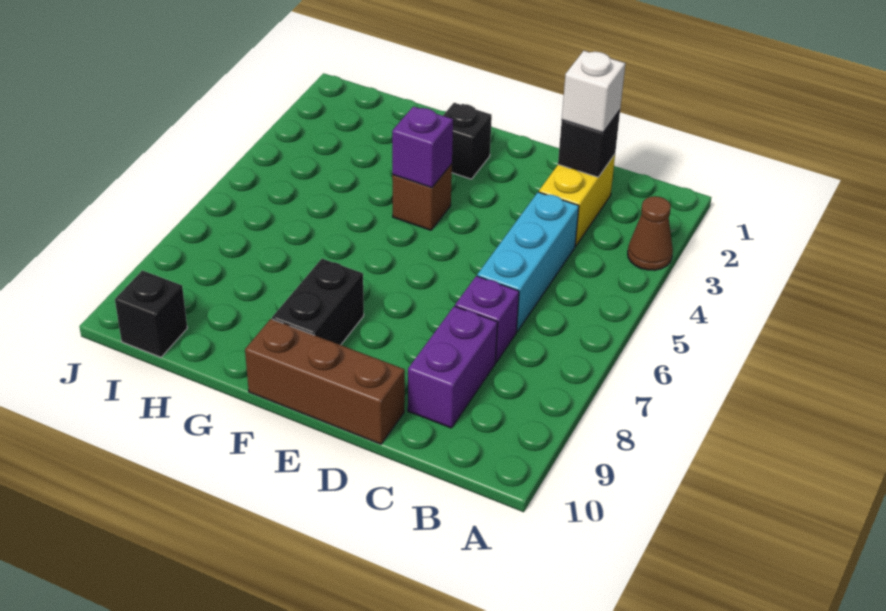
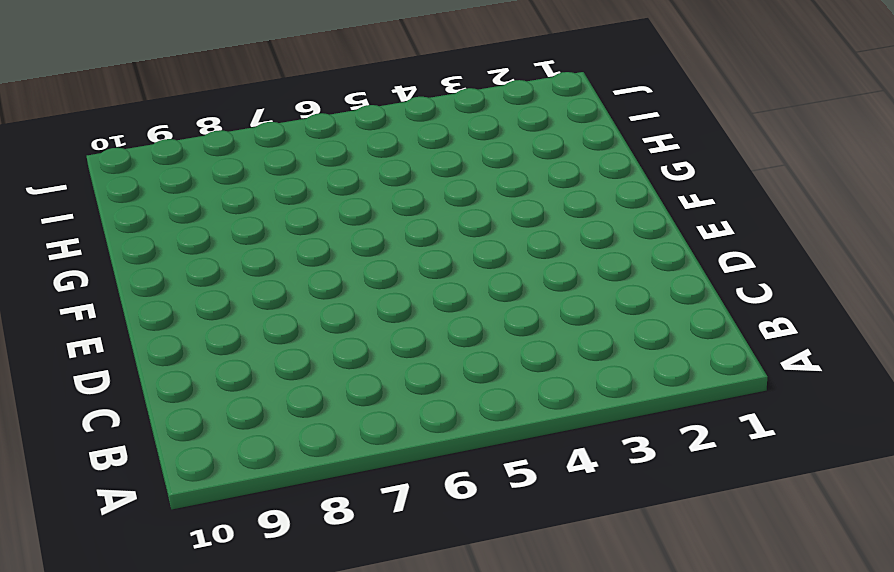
none -> brown 1x1 cone [628,196,673,270]
none -> yellow 1x2 brick [539,155,615,246]
none -> cyan 1x3 brick [477,192,579,332]

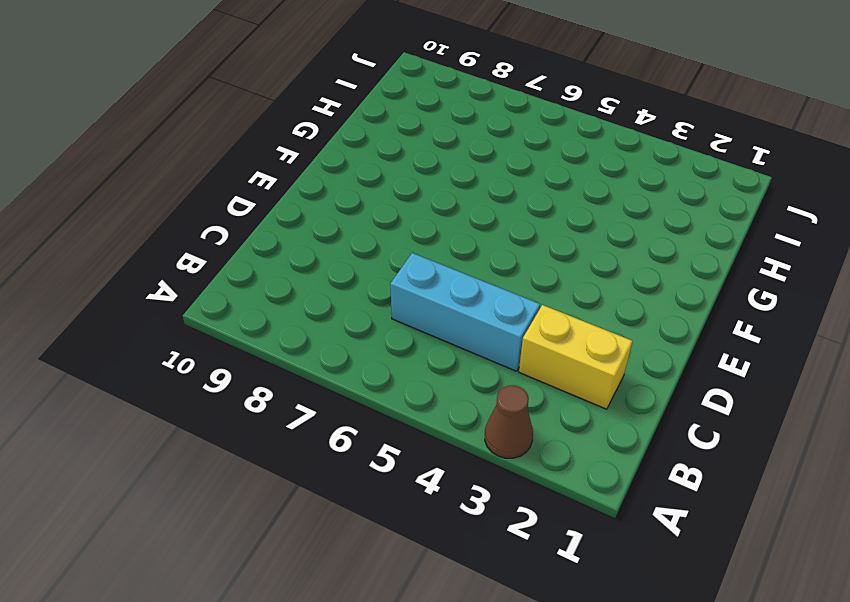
none -> purple 1x1 brick [455,276,519,363]
none -> purple 1x2 brick [408,306,498,428]
none -> brown 1x3 brick [245,319,405,444]

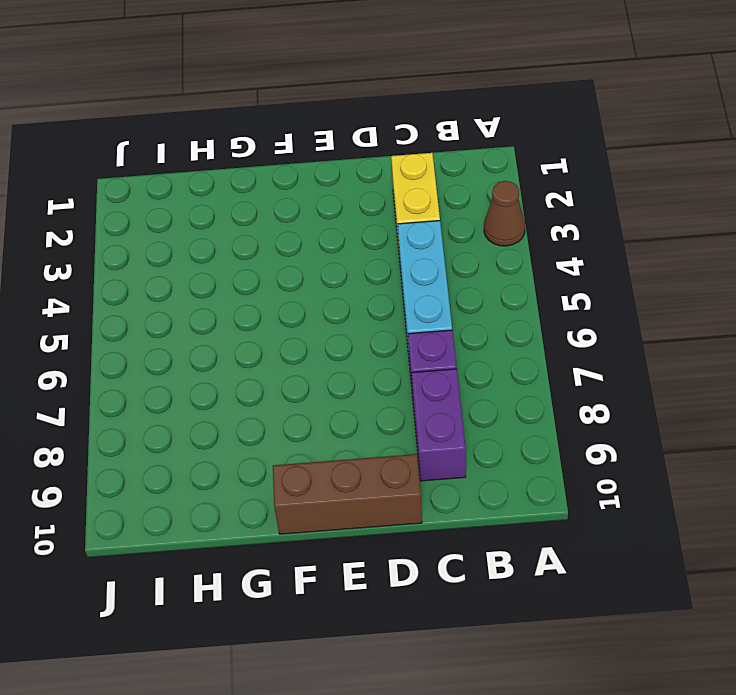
none -> black 1x1 brick [443,103,492,179]
none -> brown 1x1 brick [392,164,452,230]
none -> black 1x2 brick [272,259,364,345]

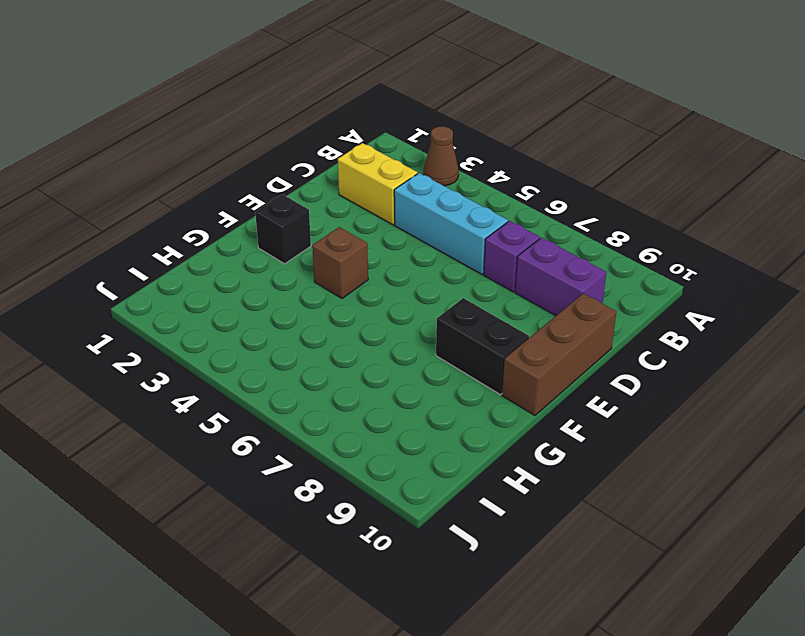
none -> black 1x1 brick [115,270,187,357]
none -> black 1x1 brick [558,110,620,177]
none -> purple 1x1 brick [392,107,453,188]

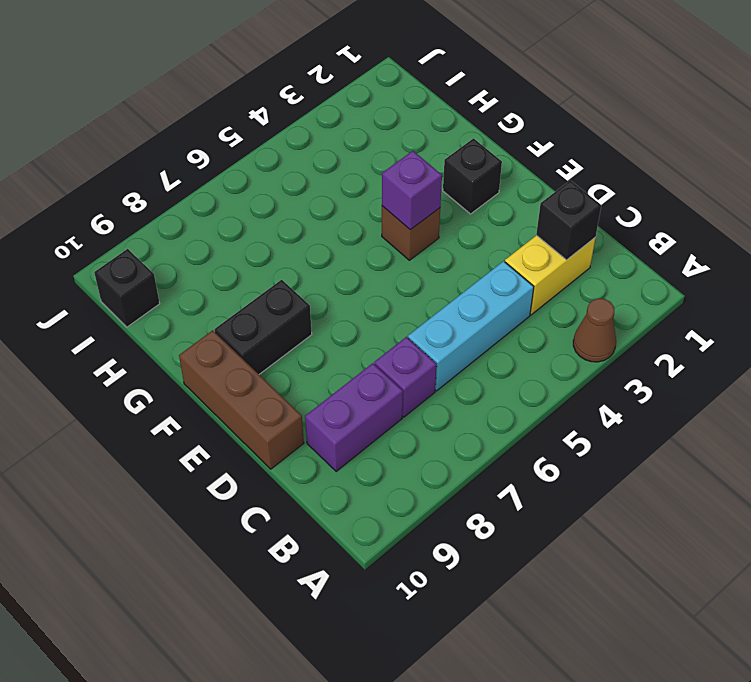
none -> white 1x1 brick [562,51,625,133]

